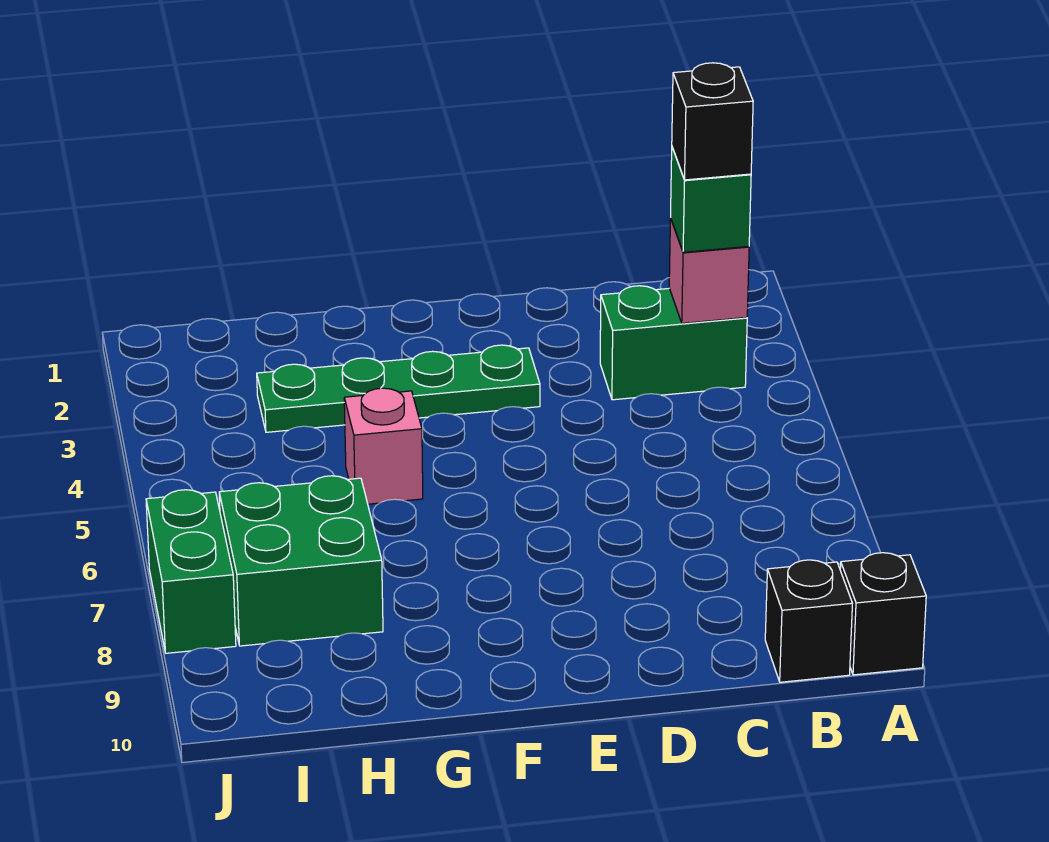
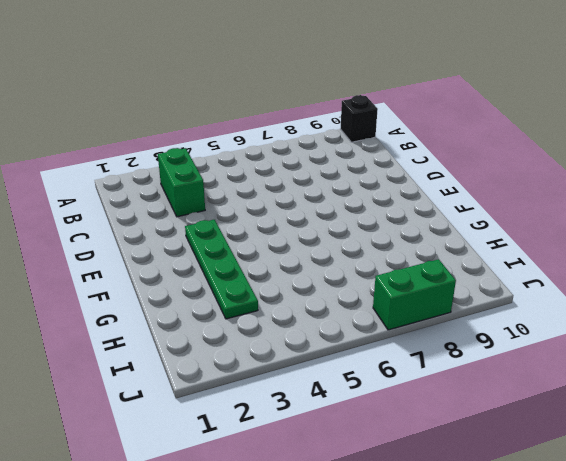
none -> black 1x1 brick [765,560,852,682]
none -> pink 1x1 brick [344,388,423,504]

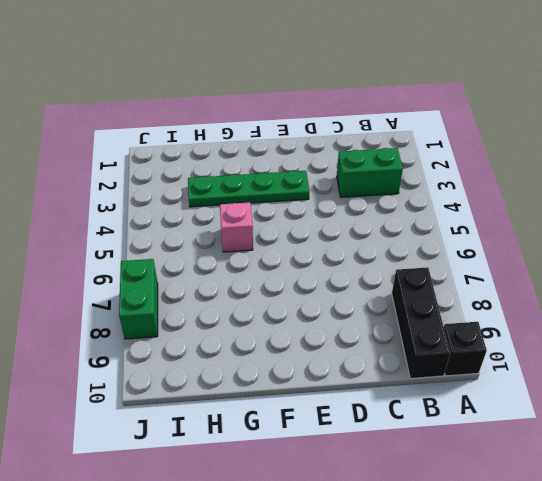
black 1x3 brick [392,267,450,379] -> black 1x1 brick [765,560,852,682]
none -> green 2x2 brick [219,476,383,646]
none -> pink 1x1 brick [669,218,749,323]

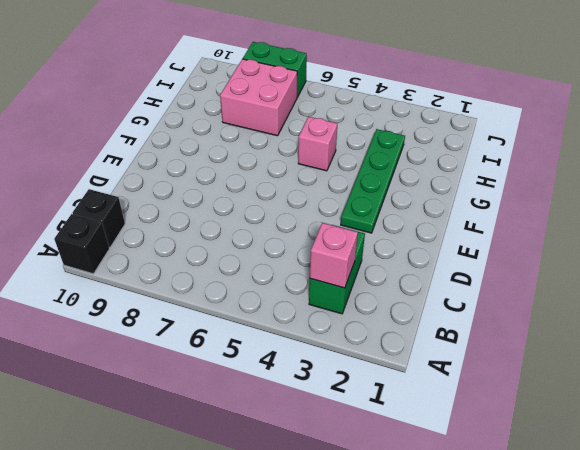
pink 2x2 brick [220,59,297,136] -> green 2x2 brick [219,476,383,646]
none -> green 1x1 brick [671,147,751,252]
none -> black 1x1 brick [672,63,753,180]

